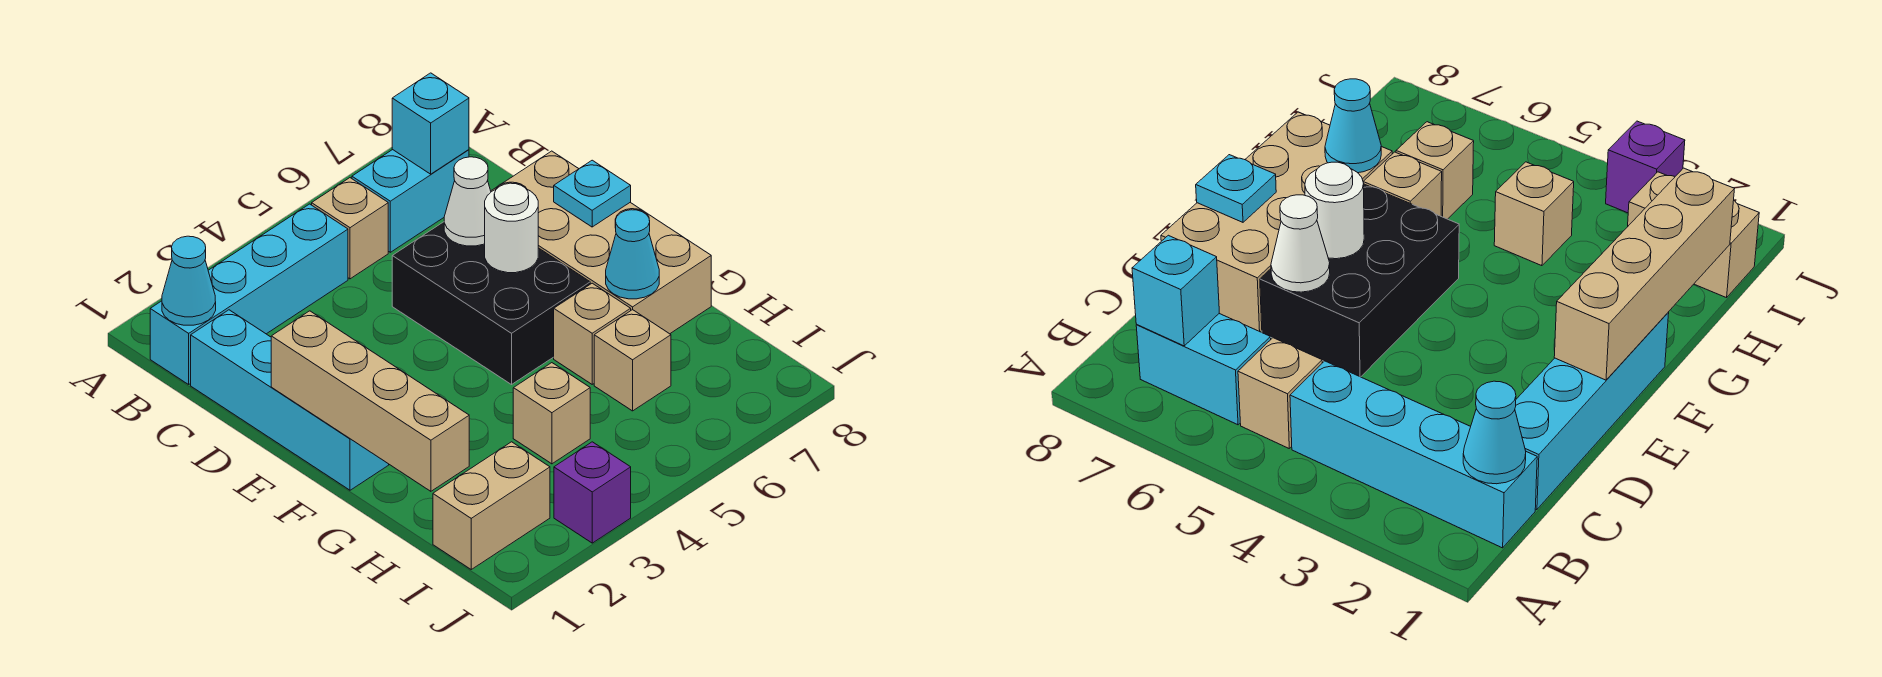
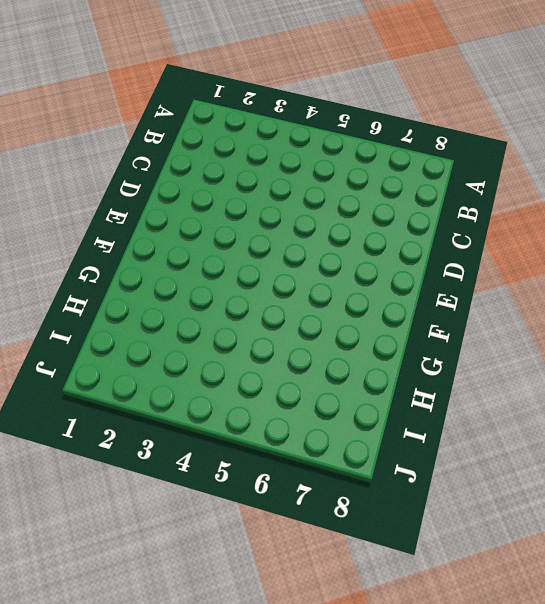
none -> cyan 1x4 brick [150,204,348,384]
none -> tan 1x1 brick [312,178,388,279]
none -> cyan 1x2 brick [352,150,469,252]

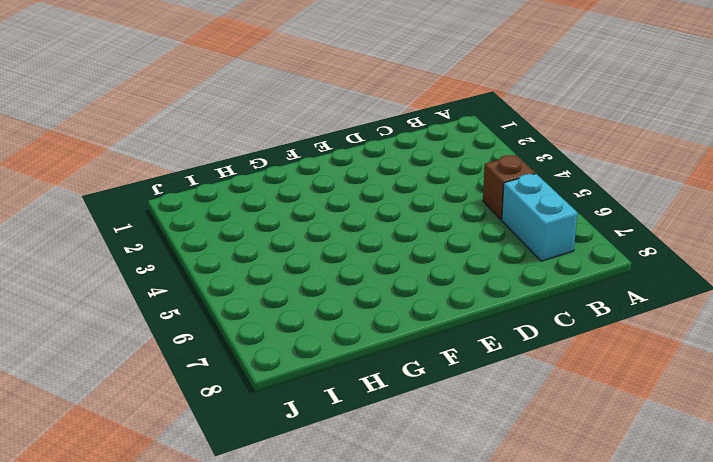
brown 1x1 brick [483,155,535,220] -> tan 1x1 brick [312,178,388,279]
none -> cyan 1x4 brick [150,204,348,384]
none -> cyan 1x4 brick [191,310,389,490]
none -> black 2x3 brick [392,222,590,384]

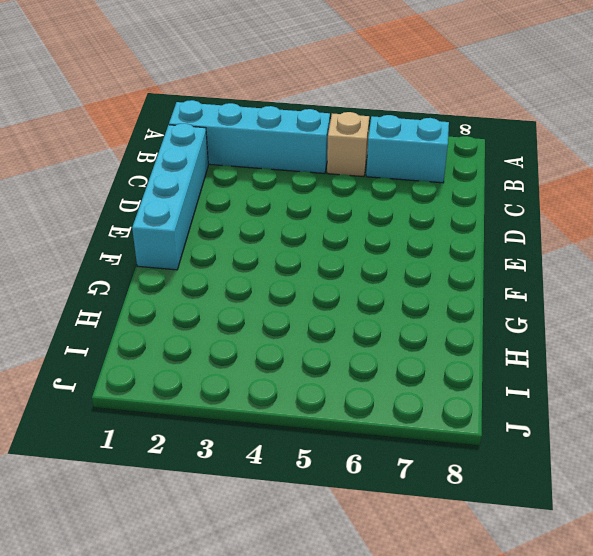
none -> black 2x3 brick [392,222,590,384]
none -> tan 2x4 brick [491,151,711,334]
none -> tan 1x1 brick [554,283,631,384]

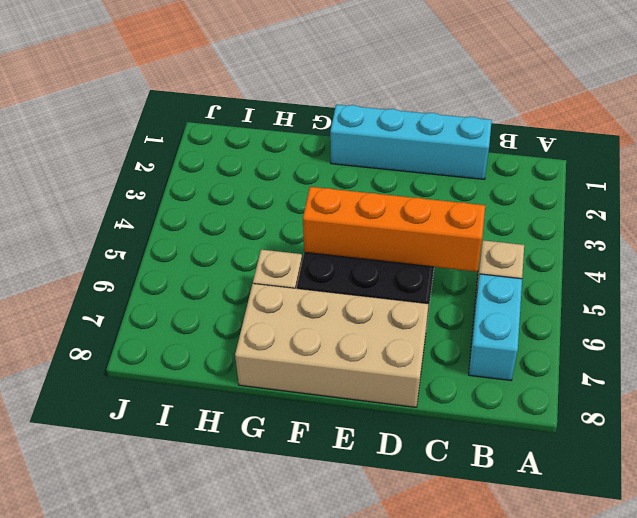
orange 1x4 brick [303,187,485,272] -> none
none -> cyan 1x4 brick [150,204,348,384]
none -> tan 1x1 brick [513,363,590,464]
none -> tan 1x1 brick [594,310,671,411]

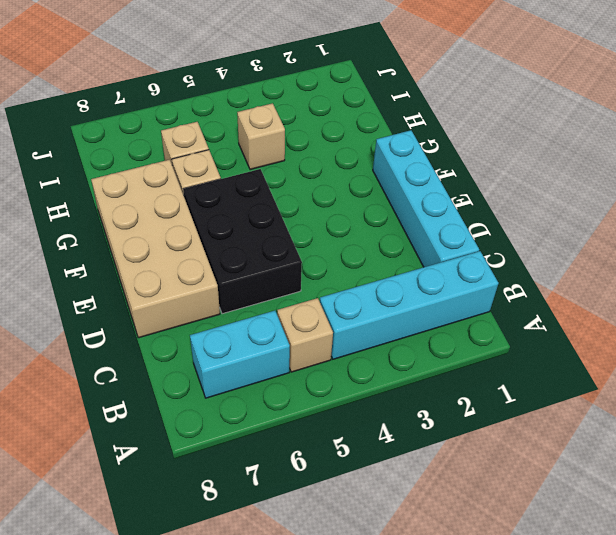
none -> tan 1x2 brick [433,442,550,569]
none -> purple 1x1 brick [554,442,631,543]
none -> cyan 1x1 cone [162,236,216,325]

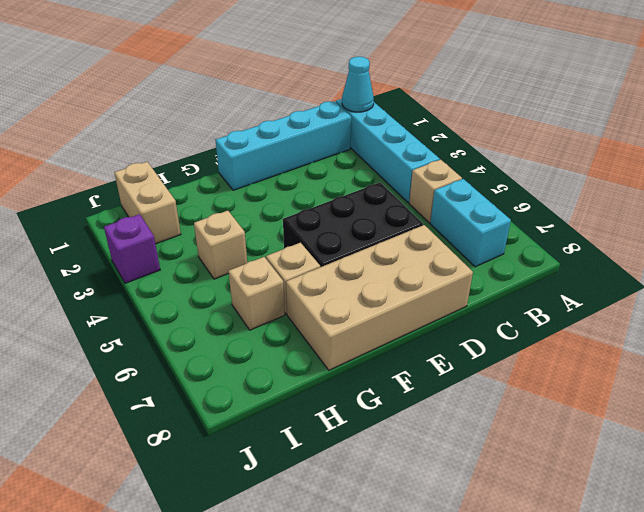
none -> cyan 1x1 brick [392,73,469,174]
none -> white 1x1 cone [444,157,491,246]
none -> tan 1x4 brick [271,311,469,491]

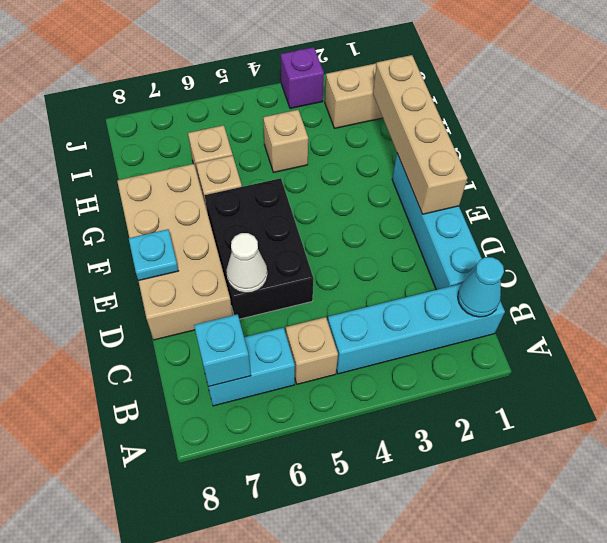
none -> white 1x1 round brick [485,183,538,273]
none -> cyan 1x1 cone [606,210,659,299]

